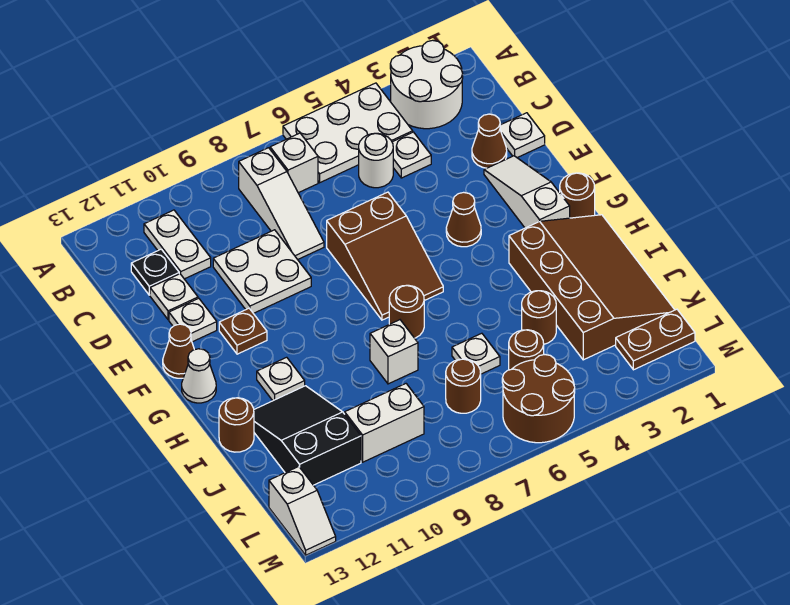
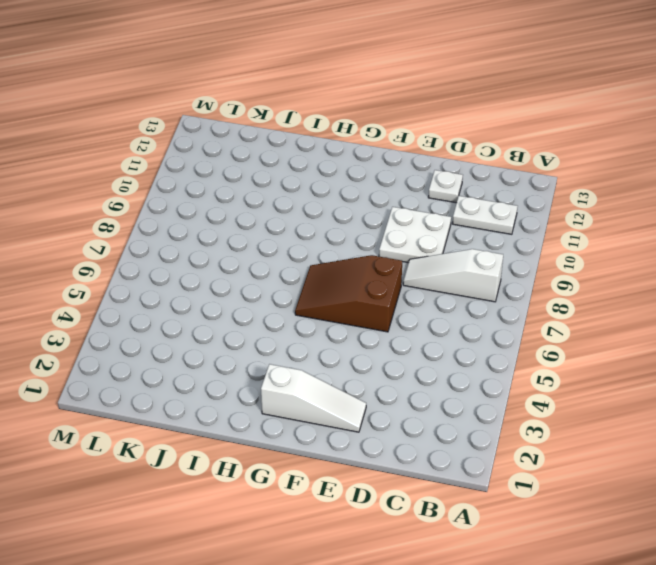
none -> white 2x2 round brick [390,40,463,129]
none -> white 2x3 plate [283,83,413,183]
none -> white 1x1 brick [270,133,318,193]
none -> white 1x1 plate [392,132,431,178]

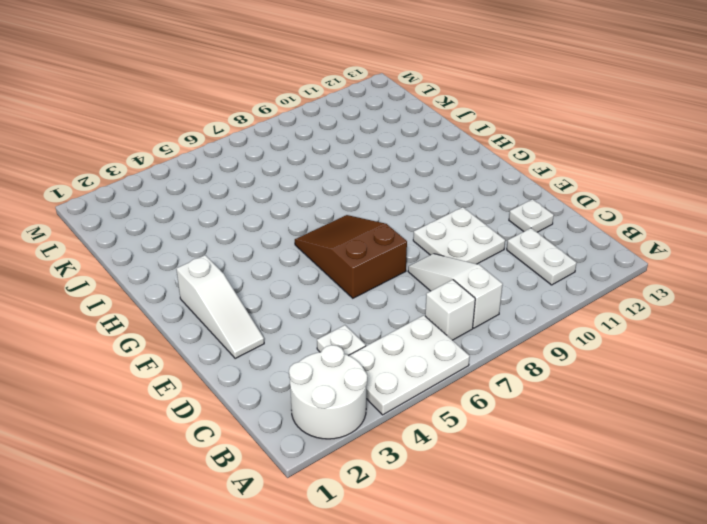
none -> white 1x1 round brick [359,133,393,188]
none -> black 1x1 plate [131,249,179,295]
none -> white 1x1 plate [500,113,545,158]
none -> brown 1x1 cone [472,114,507,168]

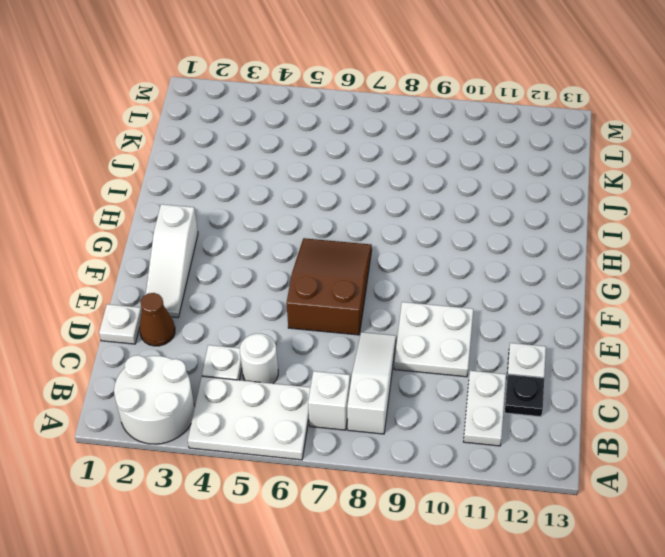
none -> white 1x1 plate [169,298,217,342]
none -> brown 1x1 cone [446,192,481,247]
none -> brown 1x1 plate [219,308,267,354]
none -> brown 1x1 cone [163,324,194,378]

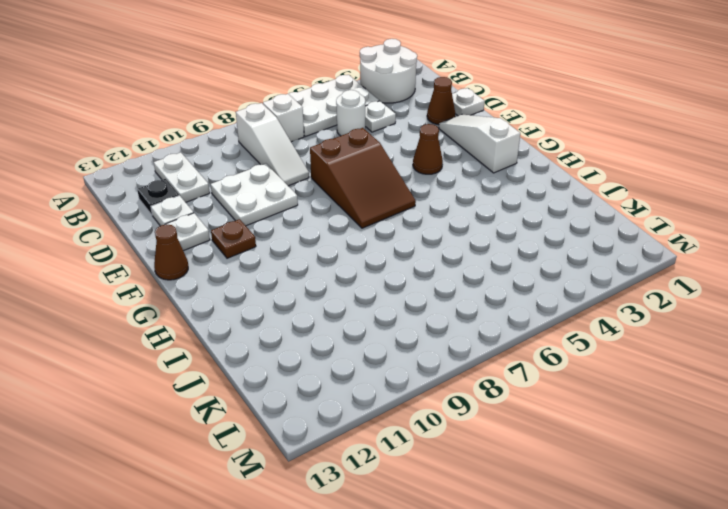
none -> brown 1x1 round brick [560,173,595,218]
none -> white 1x1 cone [182,349,216,403]
none -> brown 3x4 slope [509,215,674,360]
none -> brown 1x1 round brick [389,285,424,338]

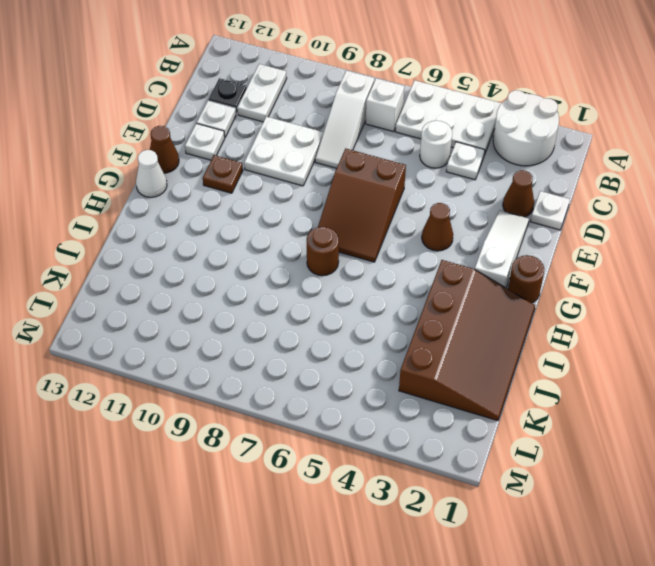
none -> white 1x1 plate [257,357,305,401]
none -> white 1x1 brick [370,320,418,384]
none -> black 2x3 slope [254,386,361,485]
none -> brown 1x1 round brick [219,398,254,452]

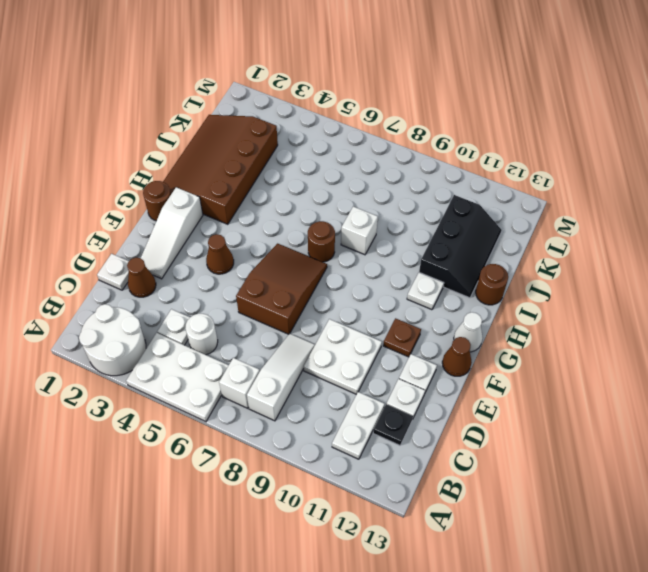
black 2x3 slope [419,195,501,298] -> black 2x3 slope turned to [254,386,361,485]
none -> brown 1x1 round brick [522,291,556,344]
none -> white 1x1 plate [452,333,500,374]
none -> brown 1x1 round brick [509,330,544,370]
none -> brown 1x1 round brick [446,359,481,413]

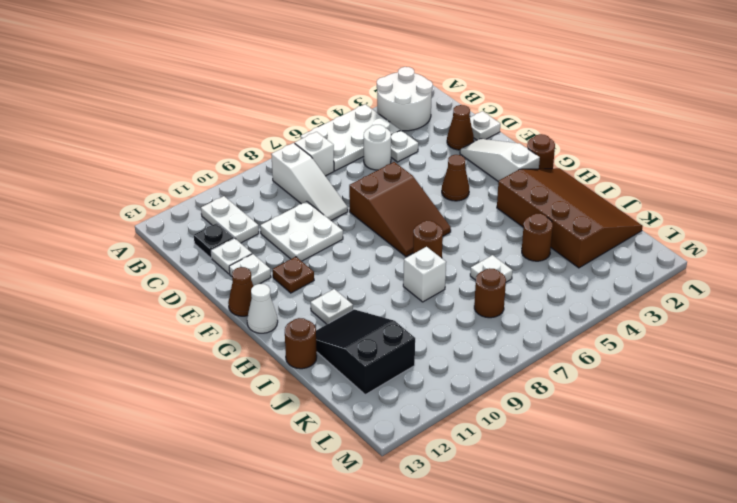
none -> brown 1x1 round brick [509,330,544,370]
none -> white 1x2 brick [345,384,424,462]
none -> brown 1x2 plate [616,309,695,370]
none -> brown 2x2 round brick [502,355,575,443]

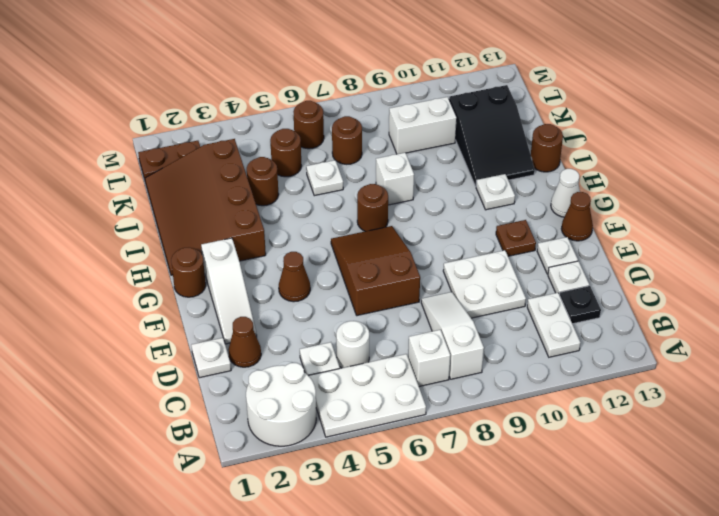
brown 1x1 round brick [293,101,324,149] -> brown 2x2 round brick [502,355,575,443]
none -> white 1x2 slope [269,467,336,555]

